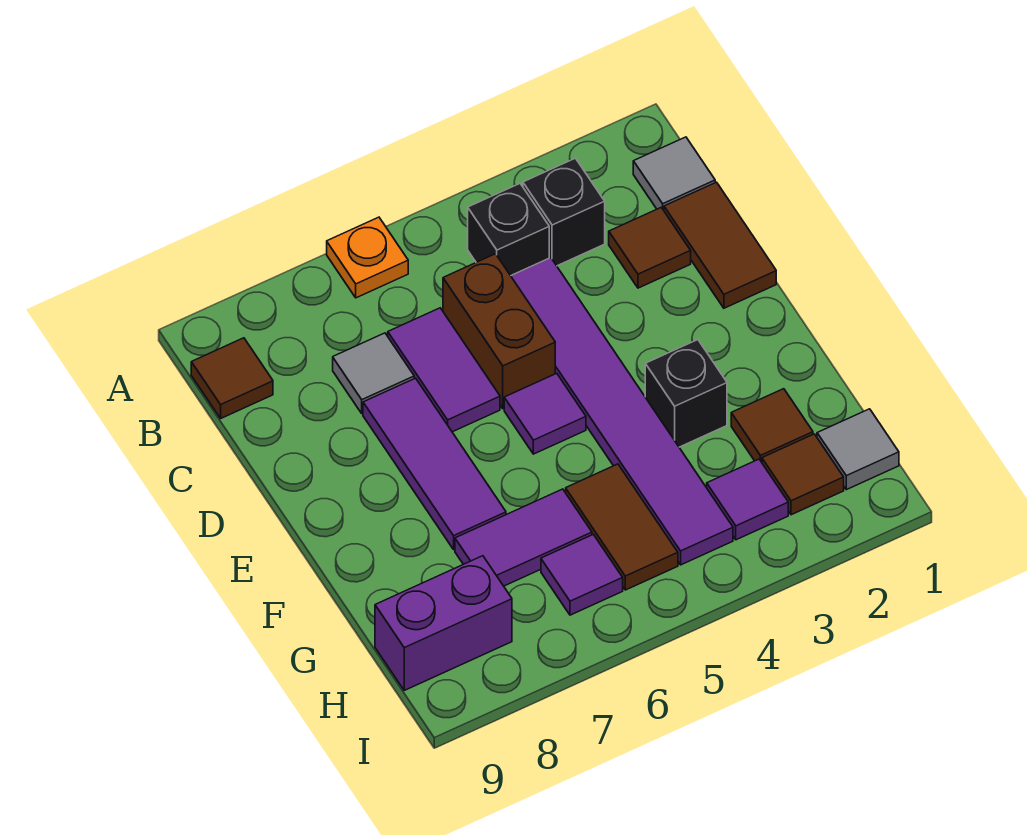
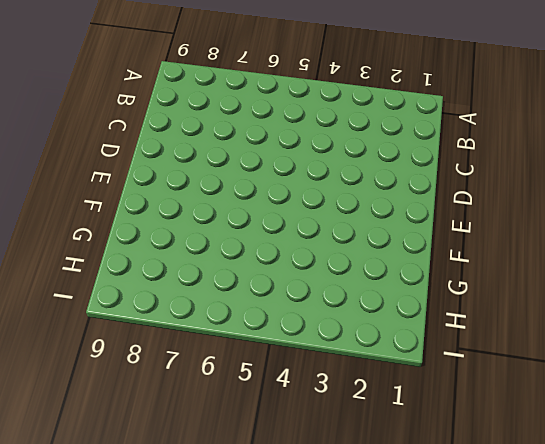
none -> orange 1x1 plate [327,217,408,298]
none -> grey 1x1 tile [633,137,715,210]
none -> black 1x1 brick [523,158,605,266]

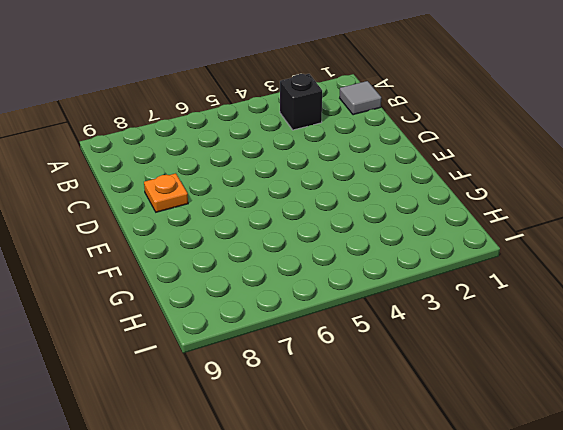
orange 1x1 plate [144,173,188,212] -> orange 1x1 plate moved to [327,217,408,298]
none -> black 1x1 brick [468,184,549,276]
none -> brown 1x1 tile [191,338,273,418]
none -> brown 1x2 tile [664,182,776,308]

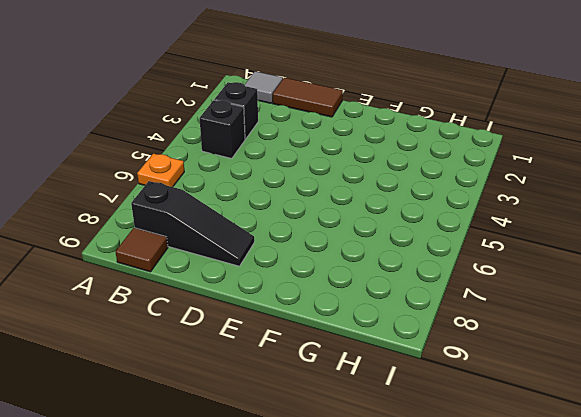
black 1x3 slope [131,181,254,266] -> none
none -> brown 1x1 tile [609,208,691,288]
none -> purple 1x6 tile [511,258,733,565]
none -> brown 1x2 brick [443,254,555,409]

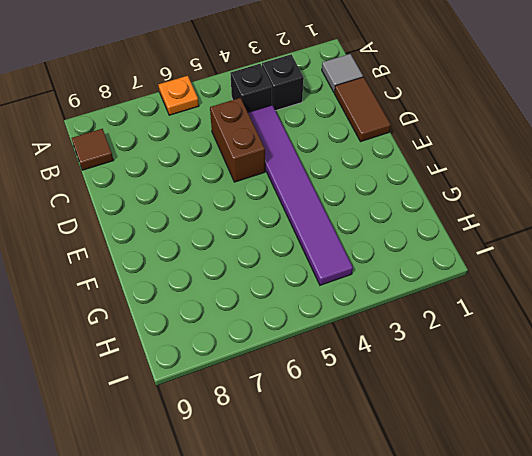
none -> brown 1x1 tile [609,208,691,288]
none -> purple 1x2 tile [388,308,500,432]
none -> grey 1x1 tile [333,333,414,413]

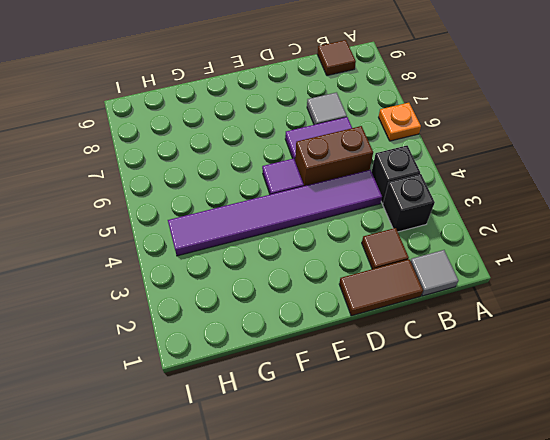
none -> purple 1x3 tile [363,378,506,549]
none -> black 1x1 brick [645,340,727,447]
none -> brown 1x1 tile [731,389,813,462]

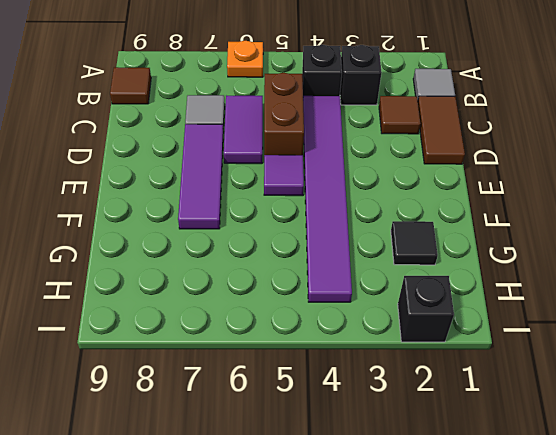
black 1x1 tile [391,221,438,265] -> brown 1x1 tile [731,389,813,462]
black 1x1 brick [398,276,454,342] -> black 1x1 brick moved to [645,340,727,447]
none -> brown 1x2 tile [566,464,678,590]
none -> purple 1x2 tile [455,489,592,586]
none -> grey 1x1 tile [817,409,899,490]

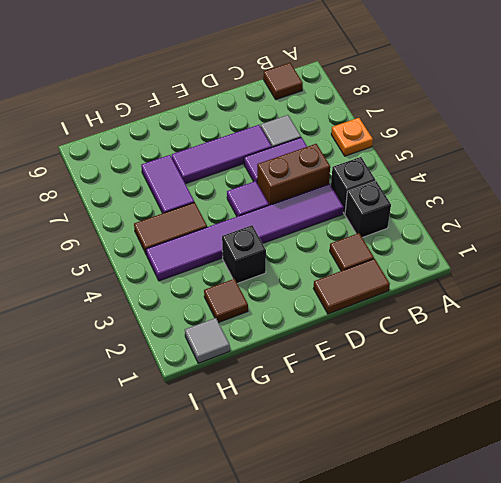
none -> grey 1x1 tile [633,137,715,210]
none -> brown 1x1 tile [762,434,844,515]
none -> purple 1x1 tile [707,459,788,540]

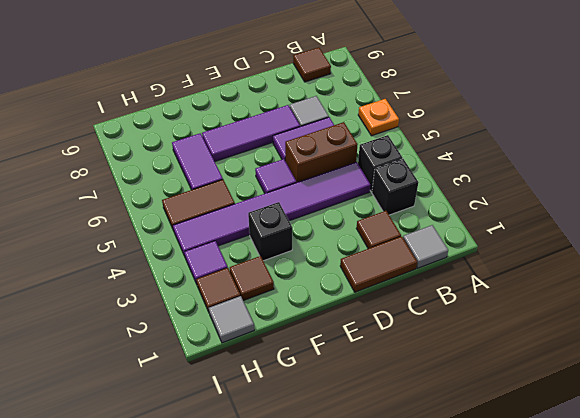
none -> purple 1x1 tile [541,535,623,615]
none -> purple 1x2 brick [375,556,512,690]

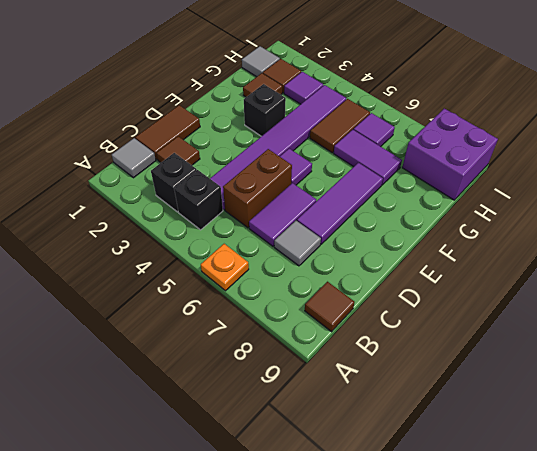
purple 2x2 brick [402,108,498,200] -> purple 1x2 brick [375,556,512,690]

